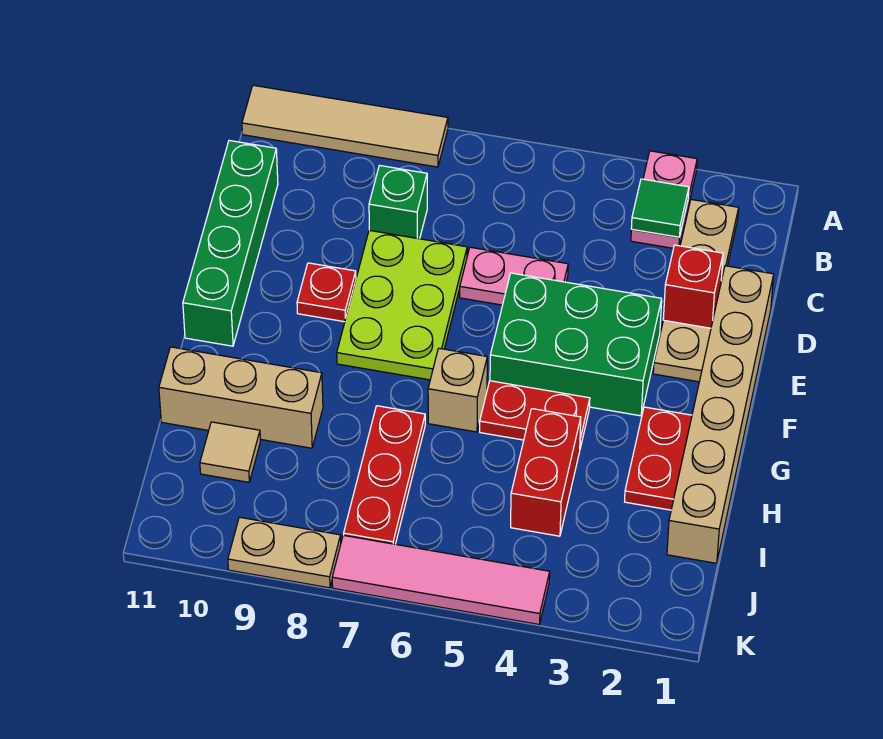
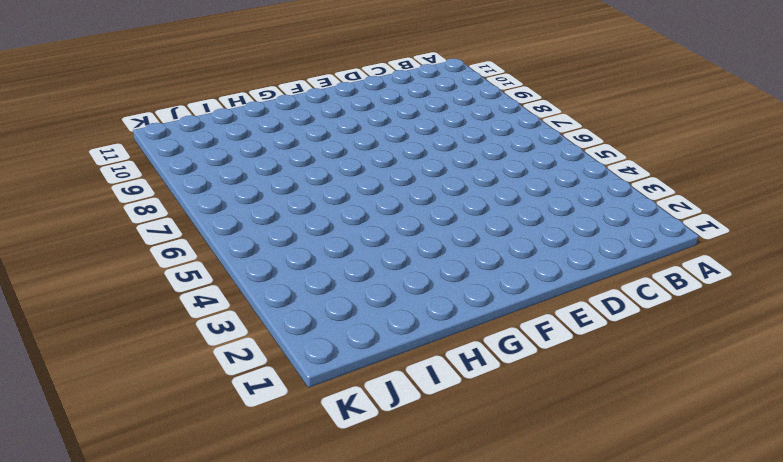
none -> pink 1x2 plate [631,151,697,248]
none -> tan 1x4 tile [242,85,448,167]
none -> tan 1x4 plate [653,200,739,382]

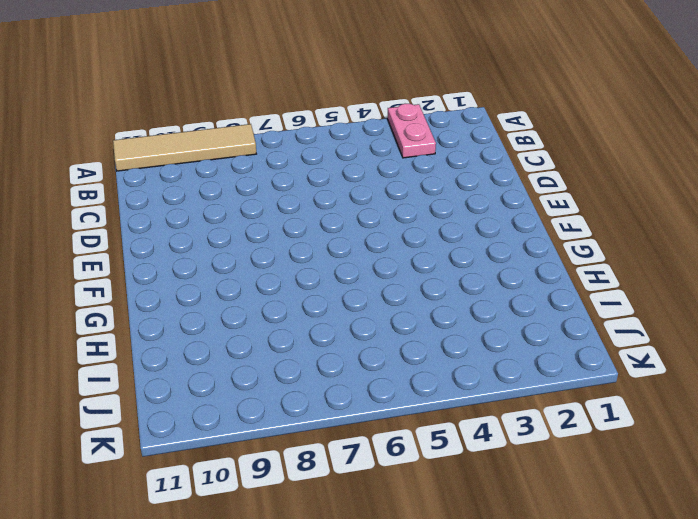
none -> tan 1x4 plate [653,200,739,382]
none -> green 1x1 brick [369,165,427,239]
none -> green 1x4 brick [183,140,278,346]

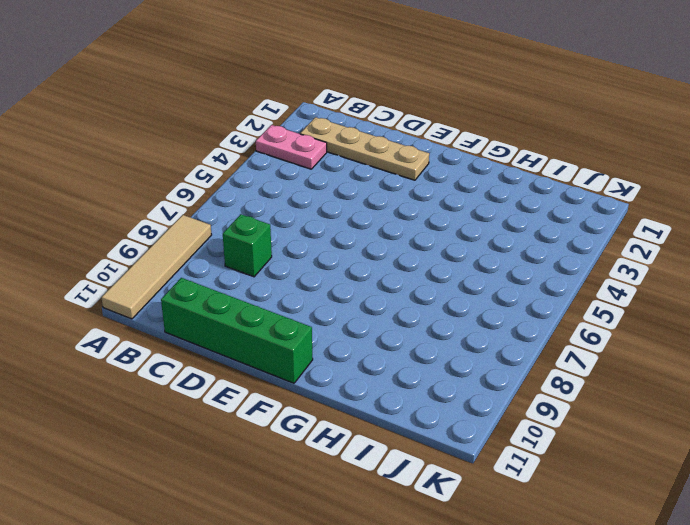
none -> tan 1x6 brick [667,266,774,563]
none -> pink 1x2 plate [460,247,568,305]
none -> lime 2x3 plate [337,230,467,380]

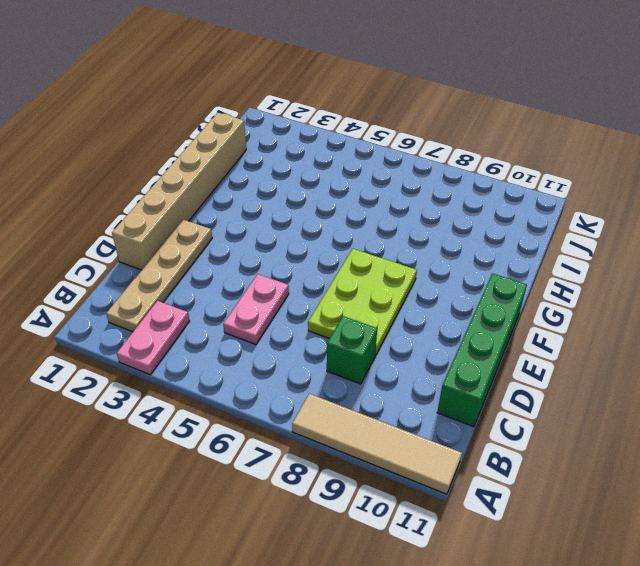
pink 1x2 plate [223,274,289,344] -> pink 1x2 plate turned to [460,247,568,305]
none -> green 2x3 brick [490,273,662,416]
none -> red 1x1 plate [297,263,356,322]
none -> red 1x2 plate [625,407,692,510]

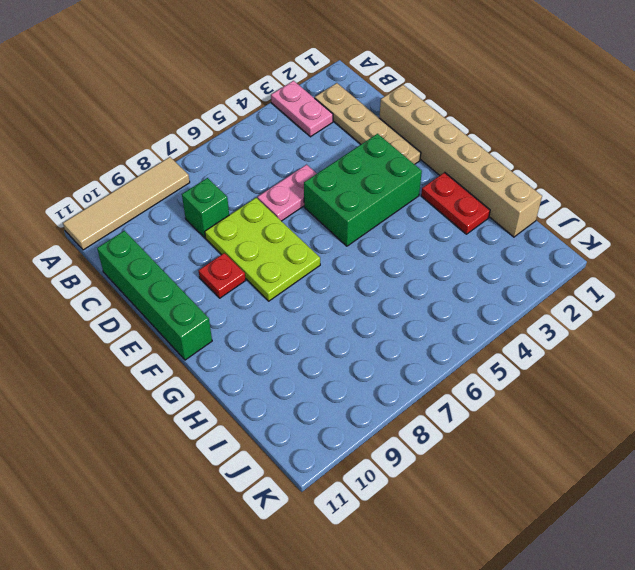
none -> red 1x2 plate [480,381,590,448]
none -> tan 1x1 brick [428,348,487,432]
none -> red 1x2 brick [511,409,581,536]

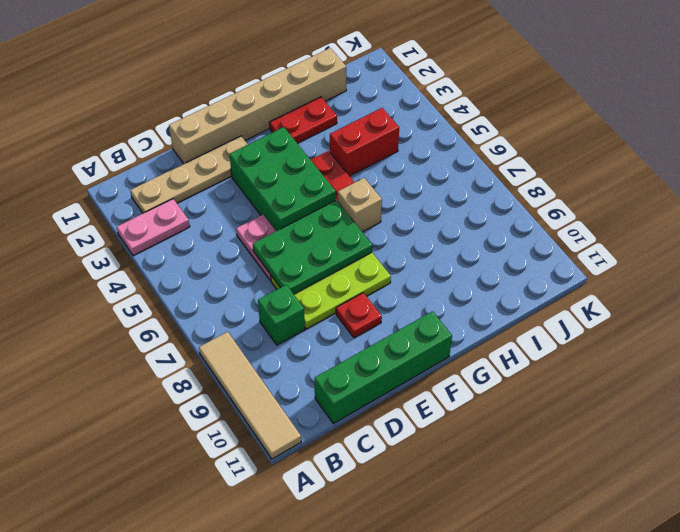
green 2x3 plate [253,200,372,294] -> none
none -> red 1x3 plate [344,406,425,544]
none -> tan 1x3 brick [159,347,323,448]
none -> tan 1x1 tile [200,422,260,482]

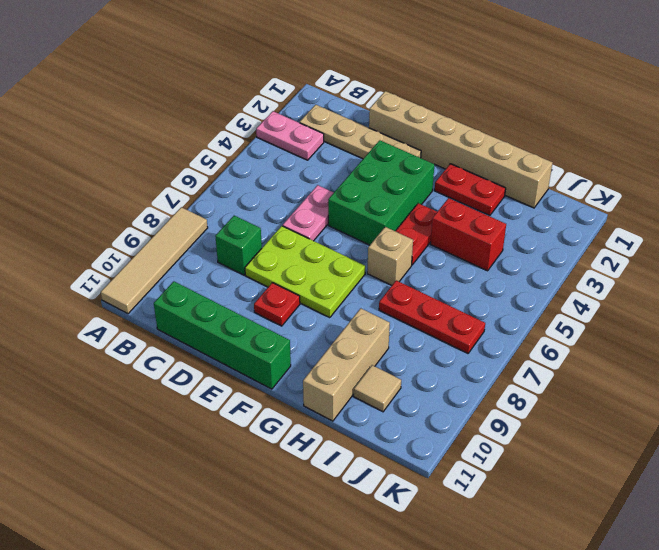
none -> pink 1x4 tile [332,535,550,624]
none -> tan 1x2 plate [228,517,341,588]
none -> green 1x1 tile [631,179,689,237]

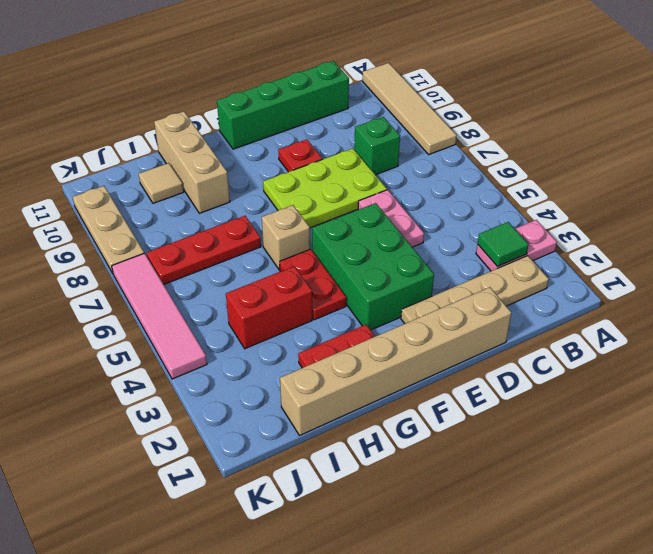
tan 1x3 plate [73,186,144,273] -> tan 1x2 plate [228,517,341,588]
none -> red 1x1 brick [663,245,723,328]

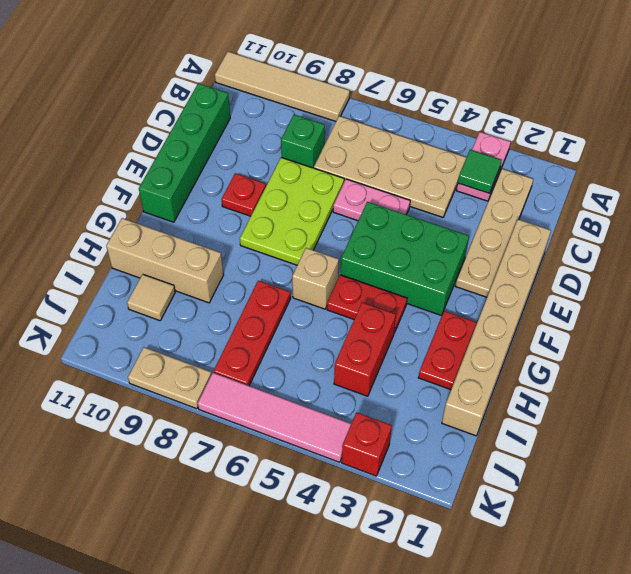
tan 2x4 plate [314,116,467,217] -> none
red 1x1 brick [342,412,392,476] -> red 1x1 brick moved to [663,245,723,328]

